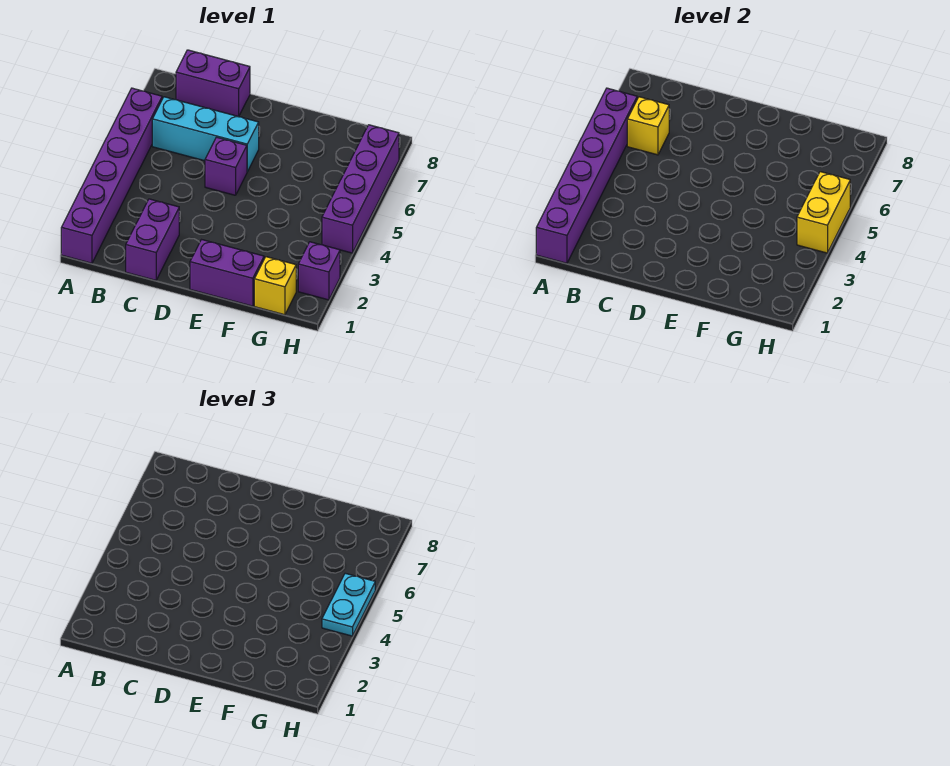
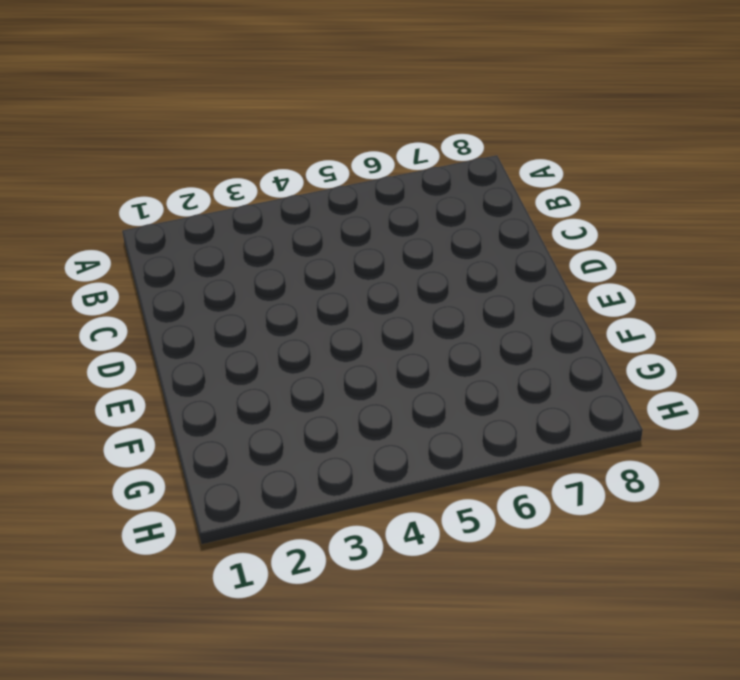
none -> purple 1x6 brick [61,88,162,263]
none -> cyan 1x3 brick [152,97,259,172]
none -> purple 1x2 brick [176,50,250,117]

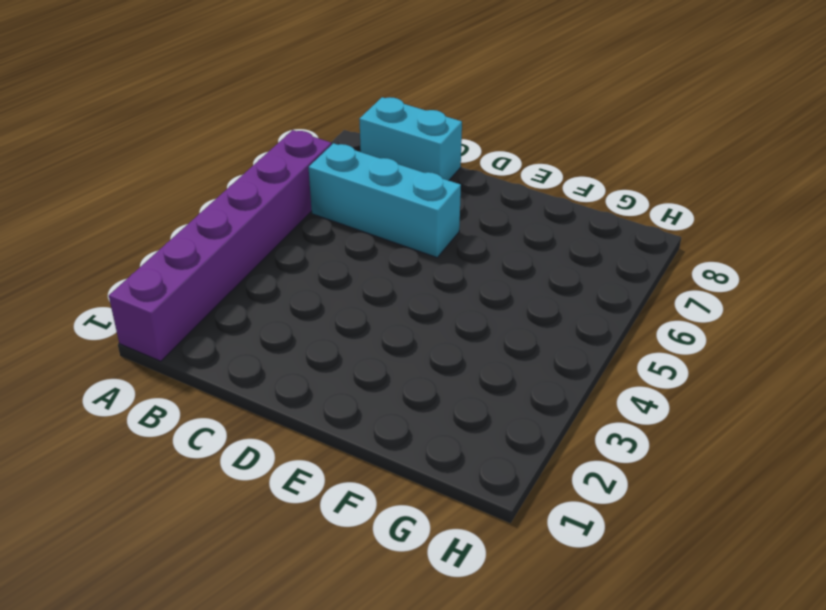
cyan 1x2 brick [359,97,462,180] -> purple 1x2 brick [176,50,250,117]
none -> purple 1x2 brick [126,199,179,280]
none -> purple 1x1 brick [205,137,247,195]
none -> purple 1x2 brick [190,240,264,306]

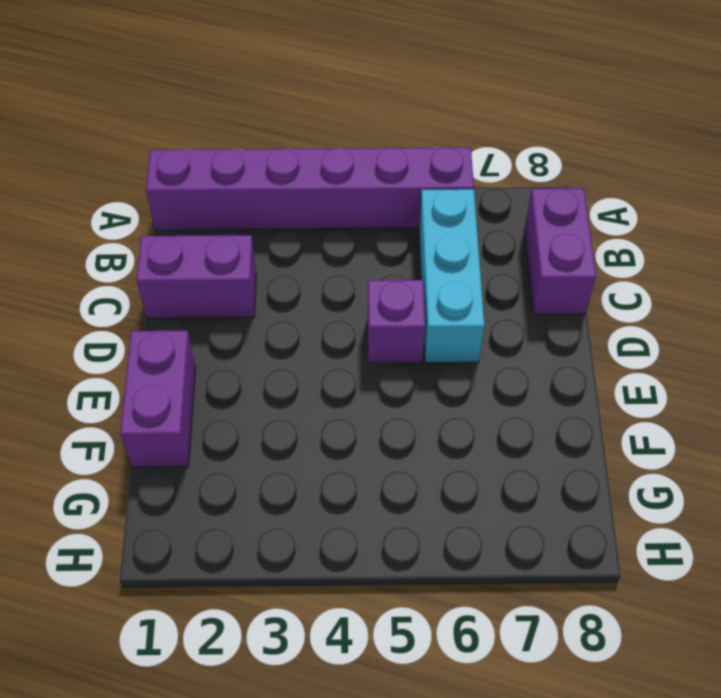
none -> yellow 1x1 brick [254,257,296,315]
none -> purple 1x1 brick [298,242,340,300]
none -> purple 1x4 brick [322,125,399,253]

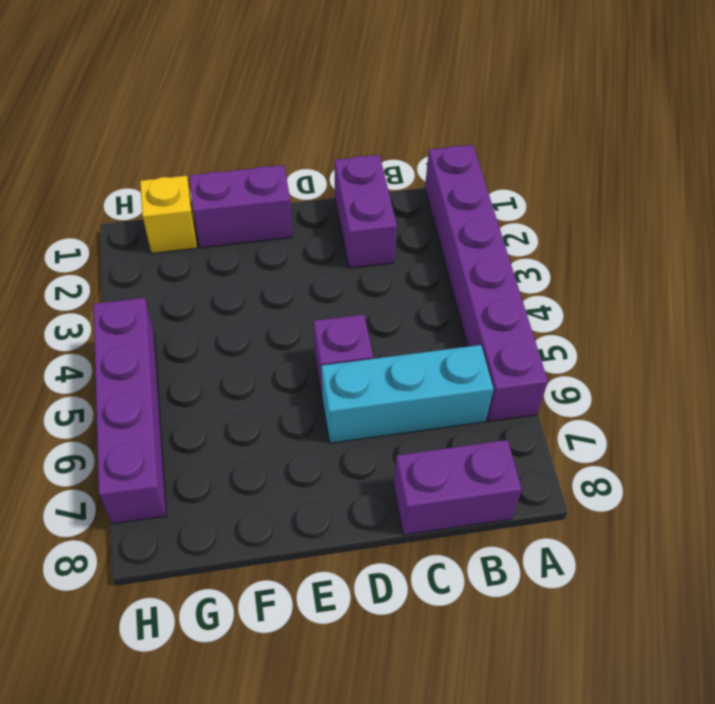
none -> purple 1x1 brick [298,242,340,300]
none -> purple 1x6 brick [536,88,637,263]
none -> yellow 1x1 brick [627,97,669,155]

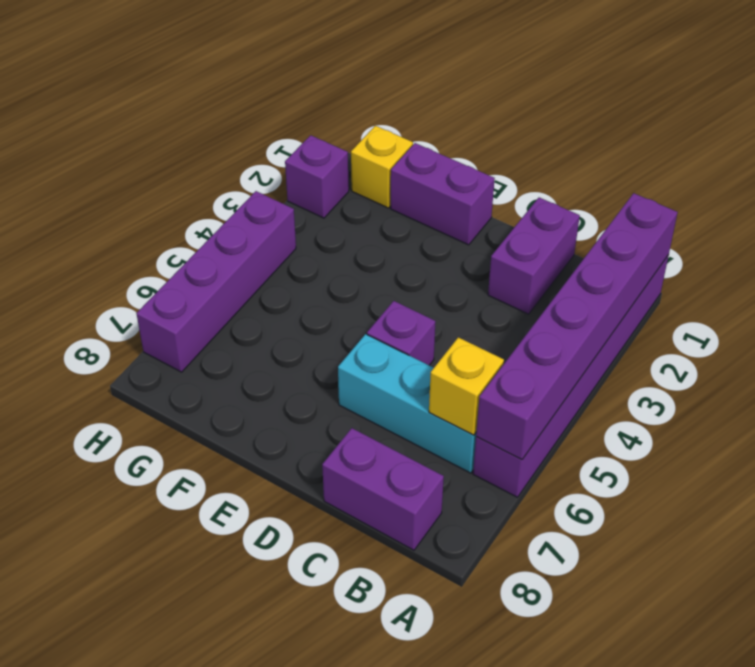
none -> yellow 1x2 brick [797,172,850,253]
none -> cyan 1x2 plate [322,573,375,636]

